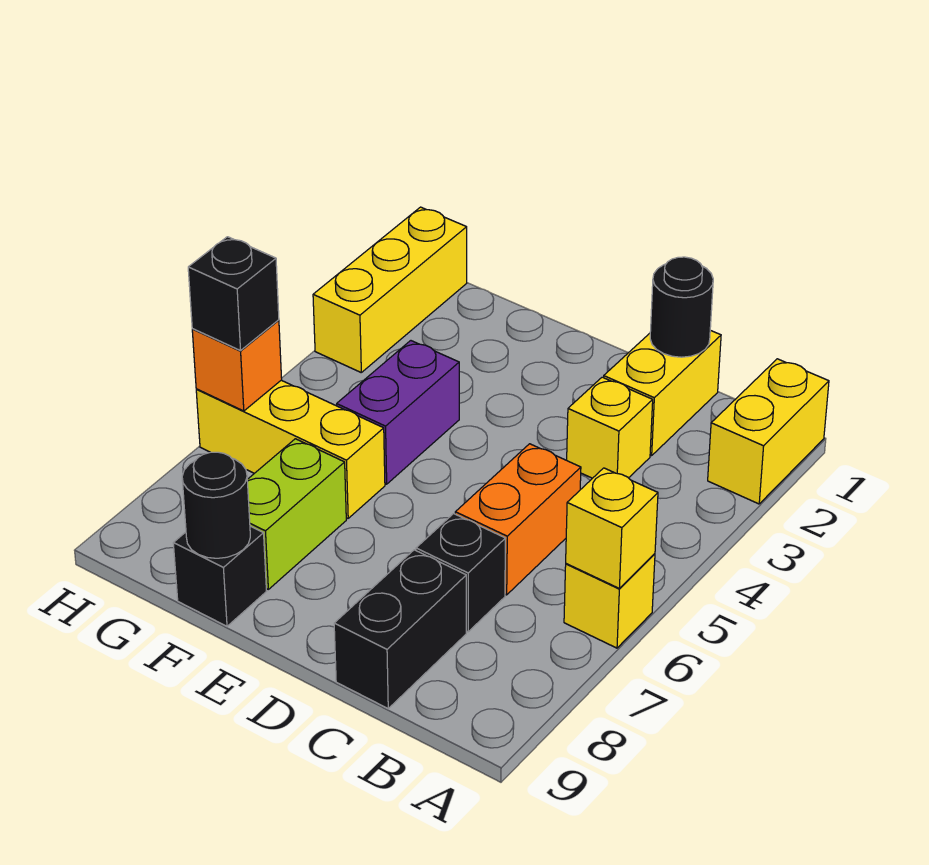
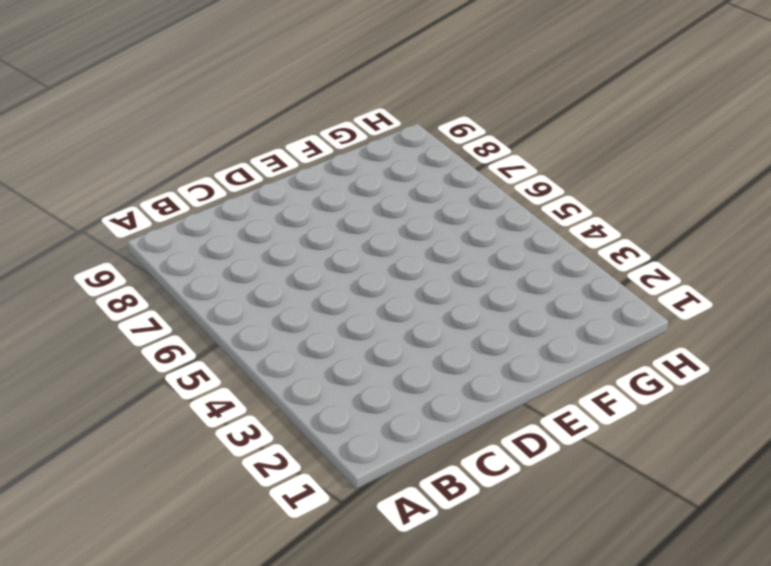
none -> yellow 1x2 brick [708,359,829,504]
none -> yellow 1x1 brick [564,554,655,648]
none -> yellow 1x2 brick [604,330,721,456]

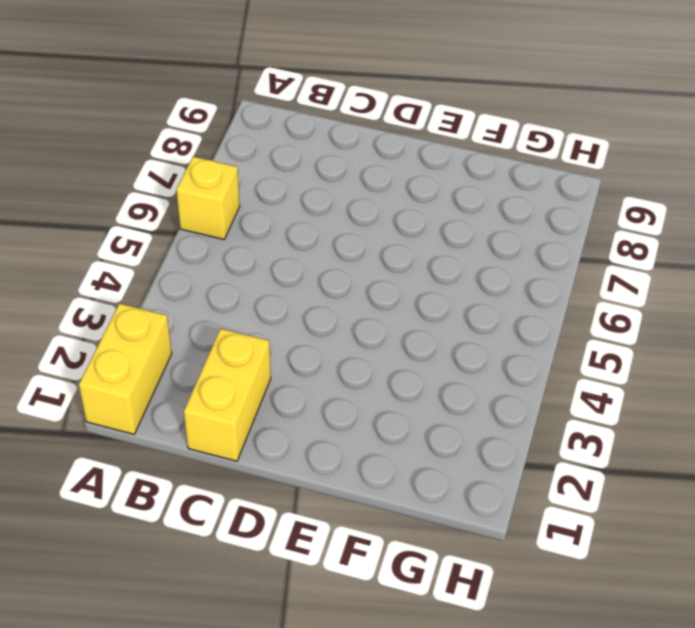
none -> yellow 1x1 brick [567,377,653,478]
none -> orange 1x2 brick [455,444,581,595]
none -> black 1x1 brick [416,514,505,632]

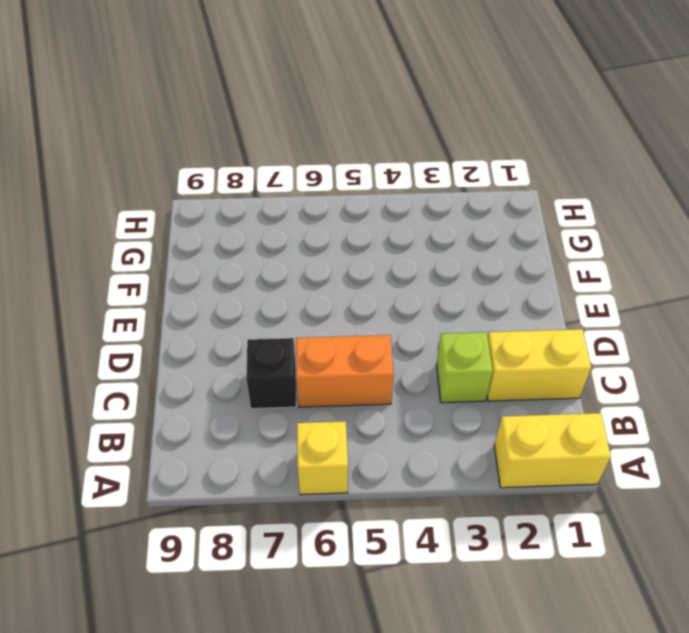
lime 1x1 brick [436,332,493,403] -> yellow 1x1 brick [567,377,653,478]
none -> black 1x2 brick [334,550,466,708]
none -> purple 1x2 brick [337,341,459,484]
none -> yellow 1x3 brick [196,380,385,518]

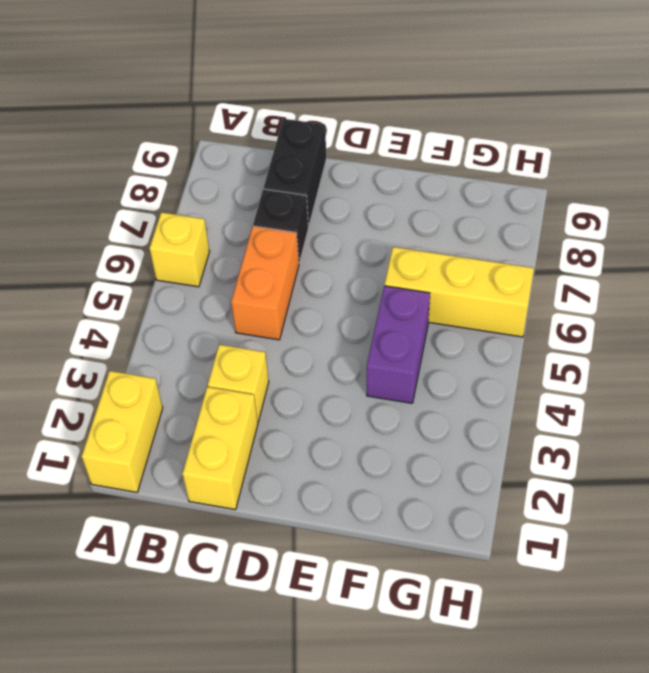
none -> lime 1x2 brick [247,439,346,589]
none -> black 1x1 brick [173,526,266,626]
none -> yellow 1x3 brick [313,207,467,372]

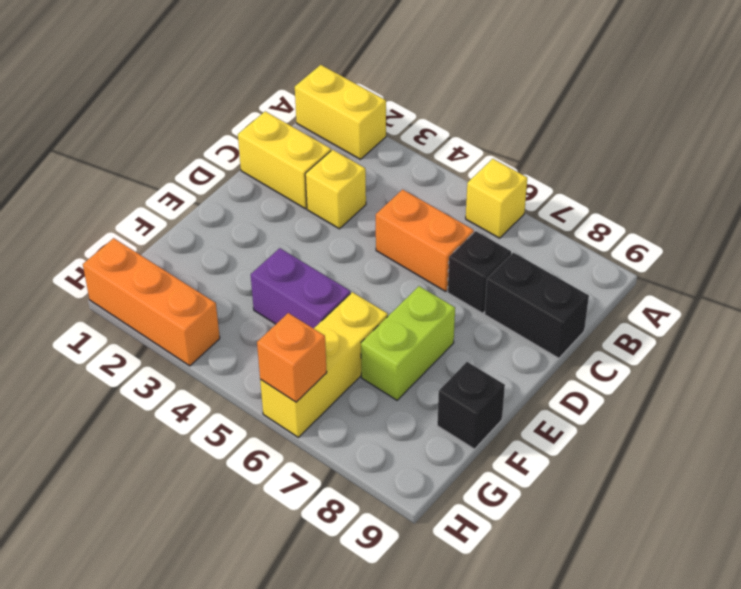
lime 1x2 brick [361,286,455,400] -> lime 1x2 brick turned to [247,439,346,589]
orange 1x3 brick [83,238,220,366] -> yellow 1x3 brick [313,207,467,372]
none -> yellow 1x1 brick [566,468,658,588]
none -> black 1x1 round brick [650,257,713,357]
none -> black 1x1 round brick [182,452,250,558]

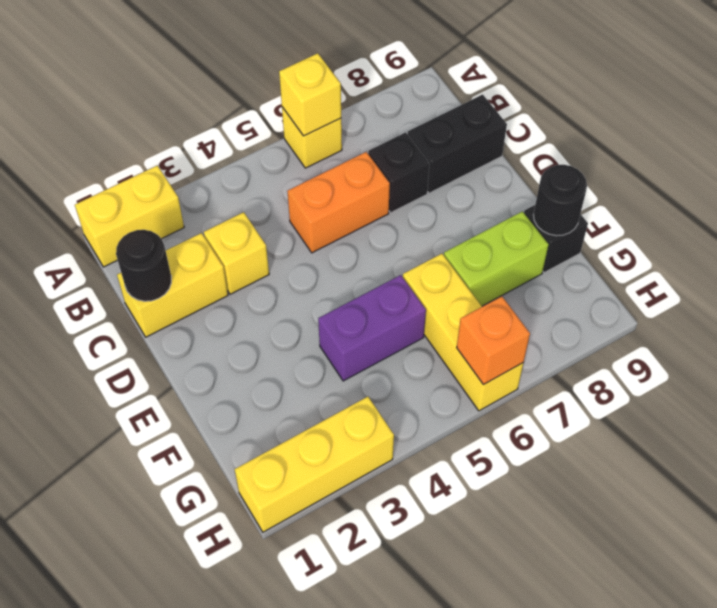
none -> black 1x1 brick [188,237,279,351]

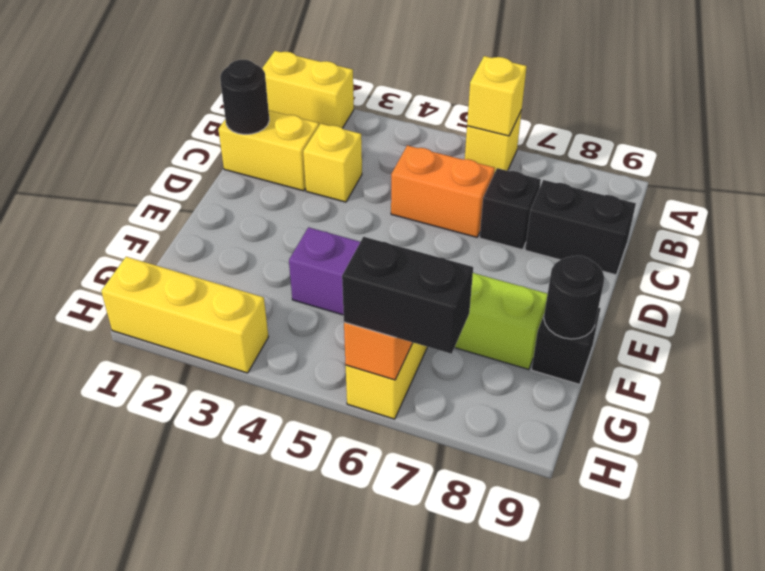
black 1x2 brick [342,237,473,354] -> black 1x1 brick [188,237,279,351]

